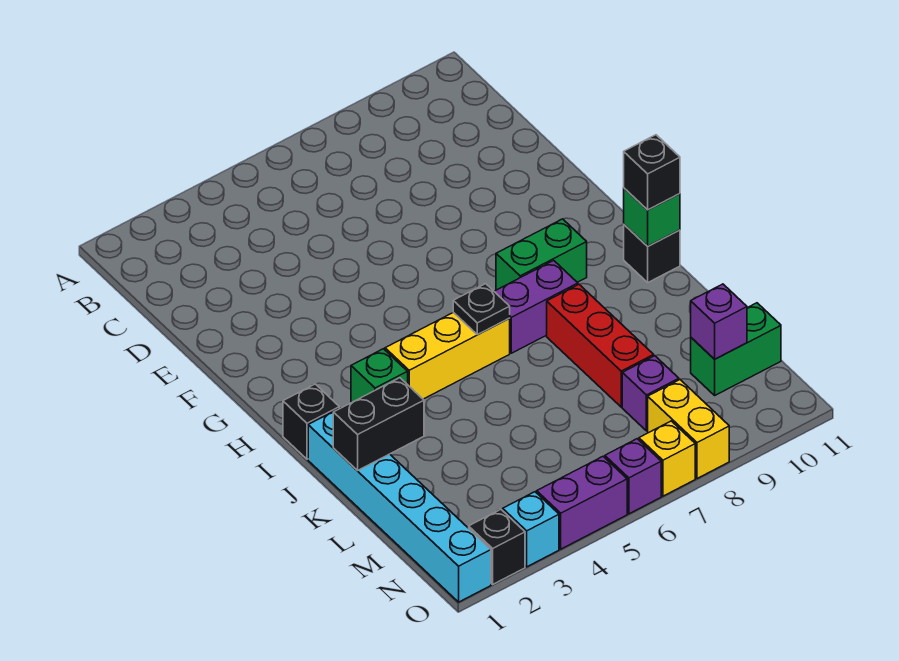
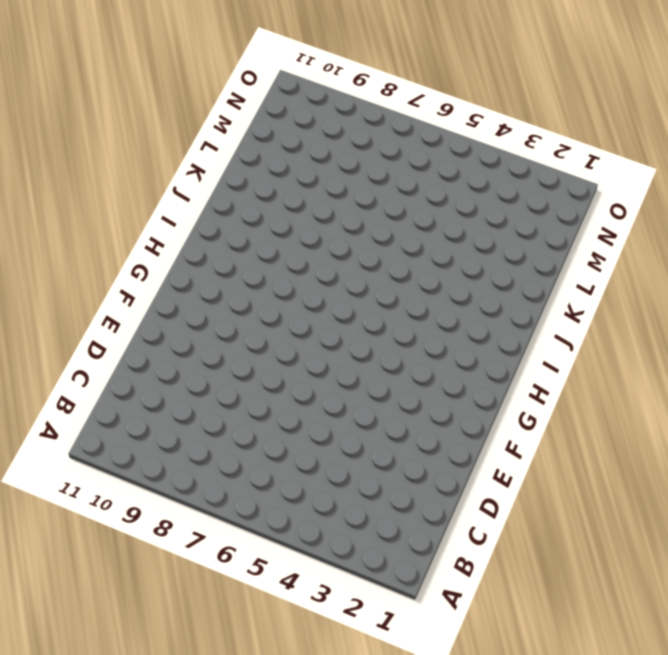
none -> green 1x2 brick [496,219,587,290]
none -> black 1x1 brick [283,384,339,459]
none -> green 1x1 brick [351,349,408,402]

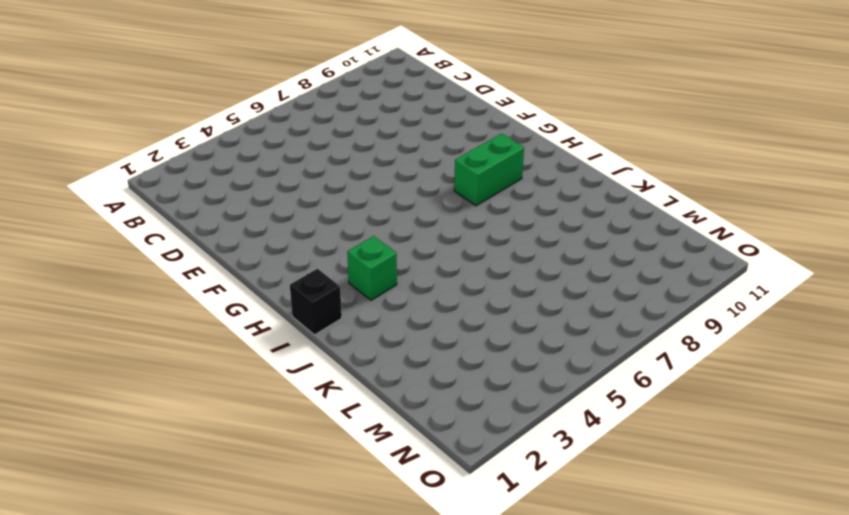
none -> yellow 1x3 brick [385,312,510,399]
none -> purple 1x2 brick [494,261,578,353]
none -> black 1x1 brick [624,225,680,282]

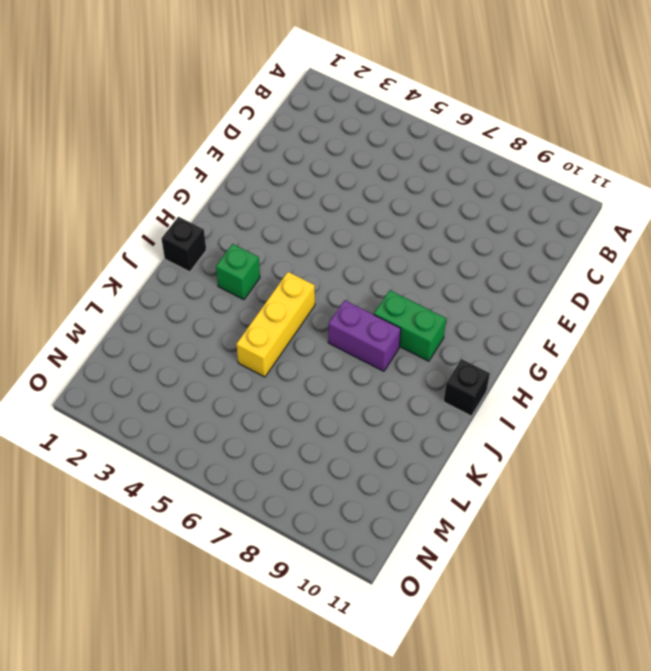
yellow 1x3 brick [236,272,315,377] -> yellow 1x3 brick turned to [385,312,510,399]
none -> cyan 1x6 brick [308,408,491,602]
none -> red 1x3 brick [547,284,654,407]
none -> purple 1x1 brick [622,356,679,431]

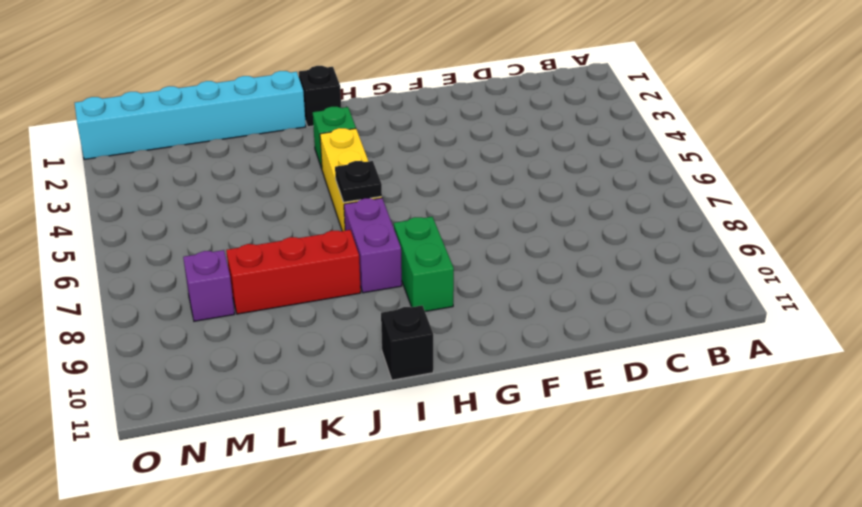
none -> green 1x2 brick [691,303,781,395]
none -> yellow 1x2 brick [648,380,729,479]
none -> black 1x1 brick [469,509,525,584]

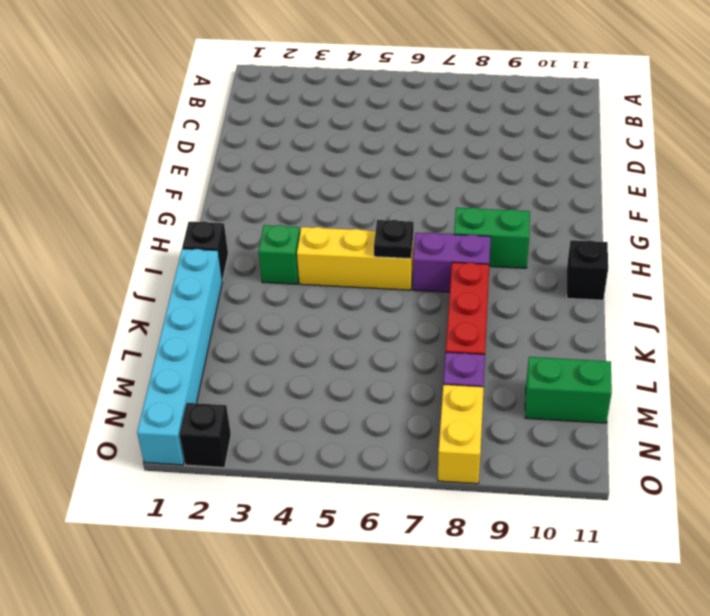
none -> cyan 1x1 brick [503,492,559,567]
none -> purple 1x2 brick [537,456,627,549]
none -> purple 1x1 brick [605,439,661,514]

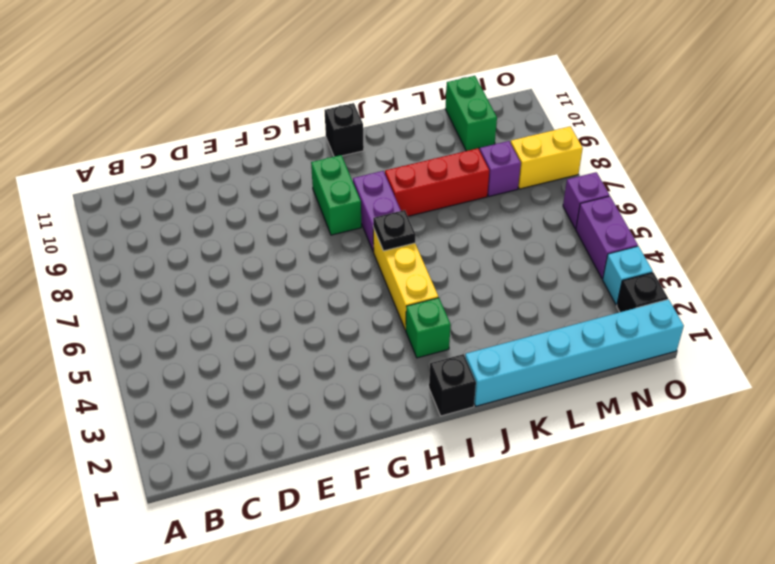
none -> yellow 1x1 brick [639,421,695,496]
none -> green 1x1 brick [624,188,680,246]
none -> black 1x2 brick [333,378,424,471]

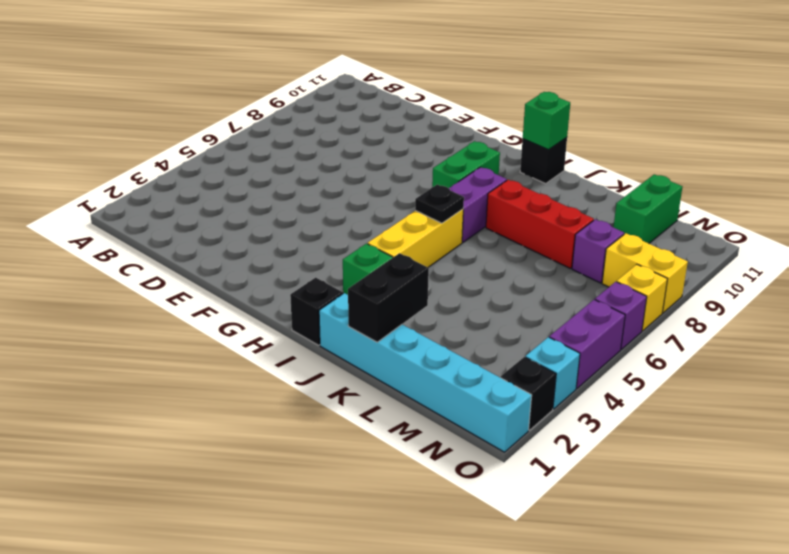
none -> purple 1x1 brick [691,284,747,359]
none -> black 1x1 brick [624,135,680,210]

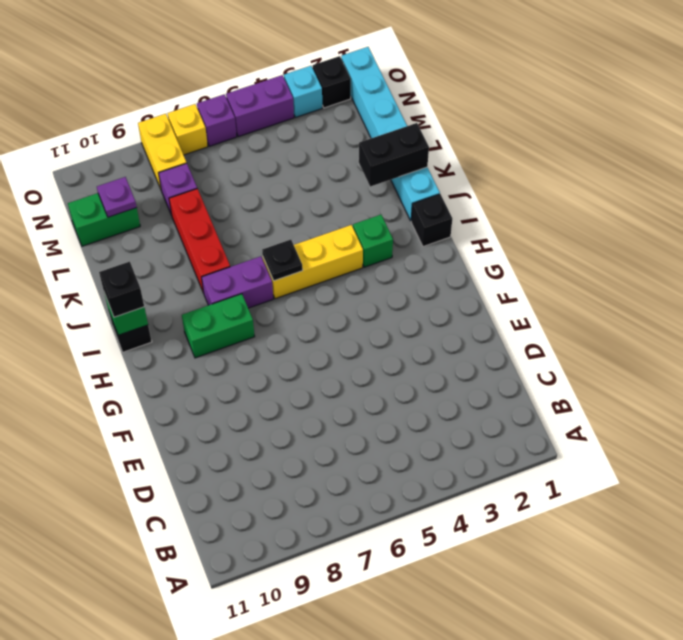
purple 1x1 plate [97,177,137,217] -> purple 1x1 brick [691,284,747,359]

